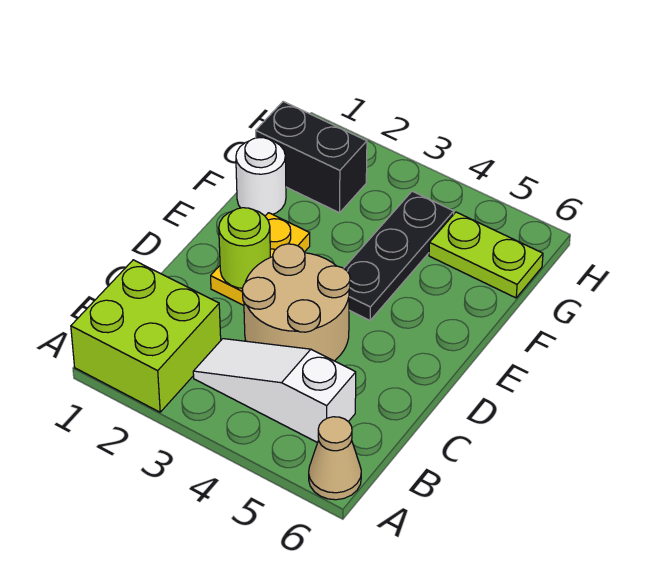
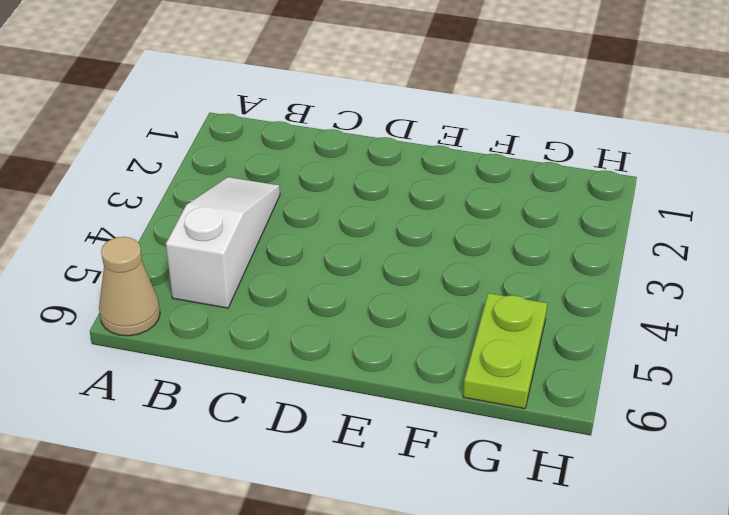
none -> lime 2x2 brick [71,260,221,412]
none -> tan 2x2 round brick [242,244,350,361]

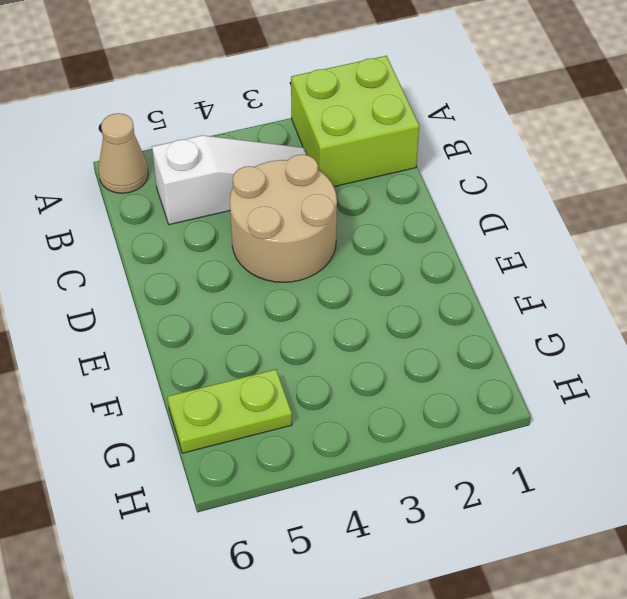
none -> yellow 1x2 plate [211,213,310,305]
none -> black 1x3 plate [344,191,454,320]

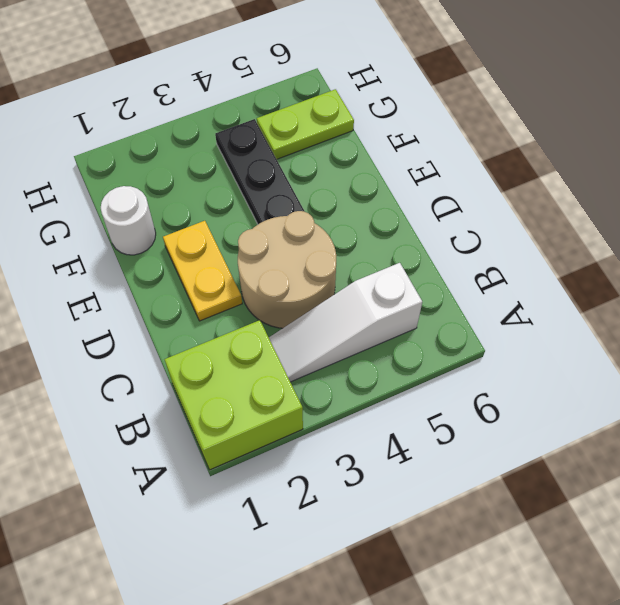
none -> tan 1x1 cone [309,417,361,500]
none -> black 1x2 brick [256,102,367,213]

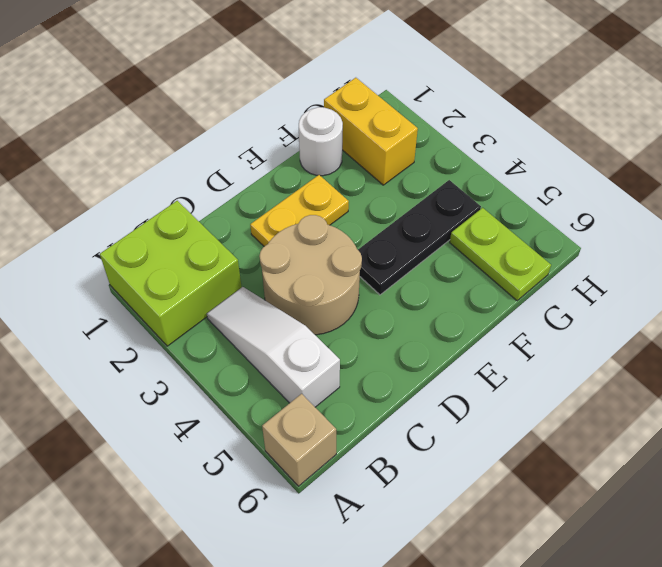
tan 1x1 brick [262,394,336,486] -> tan 1x1 cone [309,417,361,500]
yellow 1x2 brick [324,78,418,185] -> black 1x2 brick [256,102,367,213]
none -> lime 1x1 round brick [219,208,270,288]

